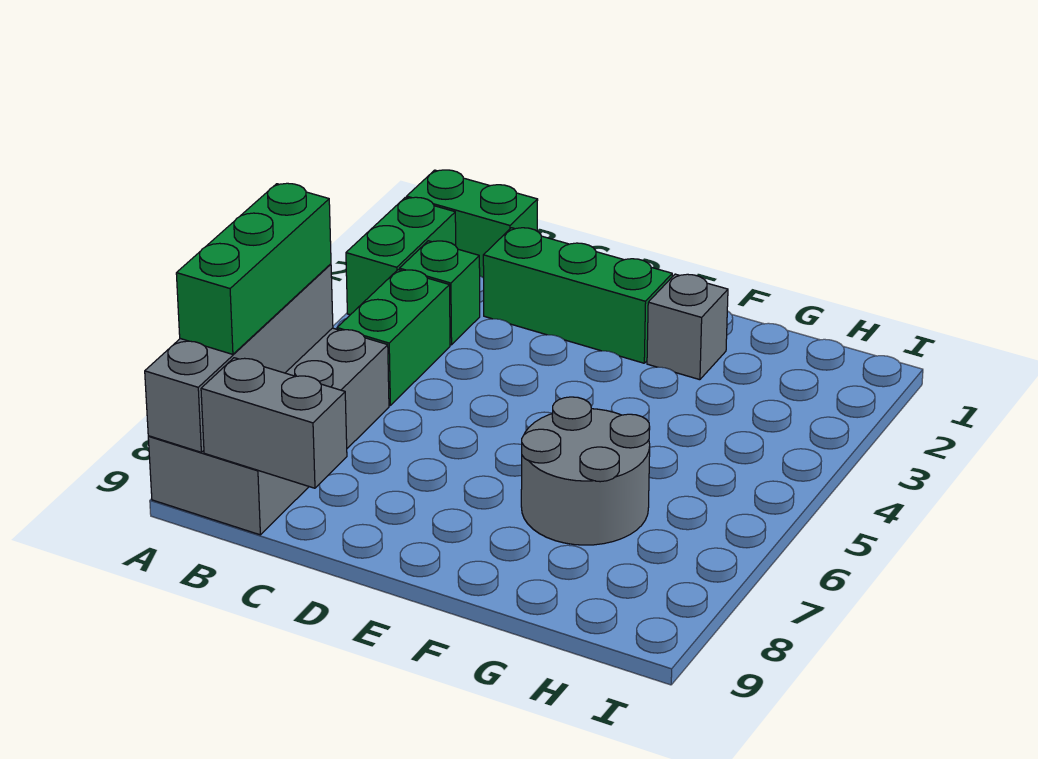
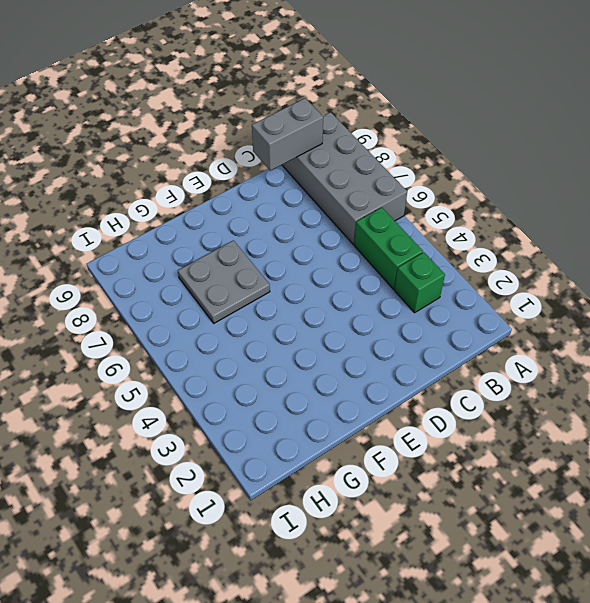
grey 2x2 plate [178,240,270,323] -> grey 2x2 round brick [521,397,650,545]
none -> green 1x2 brick [407,170,538,278]
none -> green 1x2 brick [346,197,456,315]

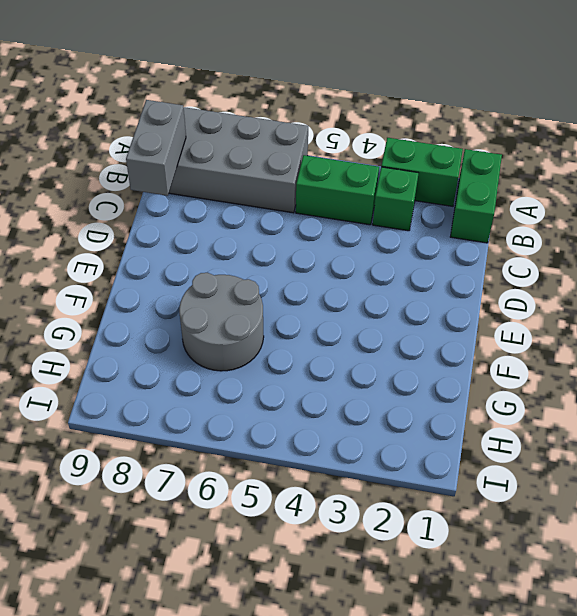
none -> green 1x3 brick [483,228,672,363]
none -> grey 1x1 brick [647,274,728,380]

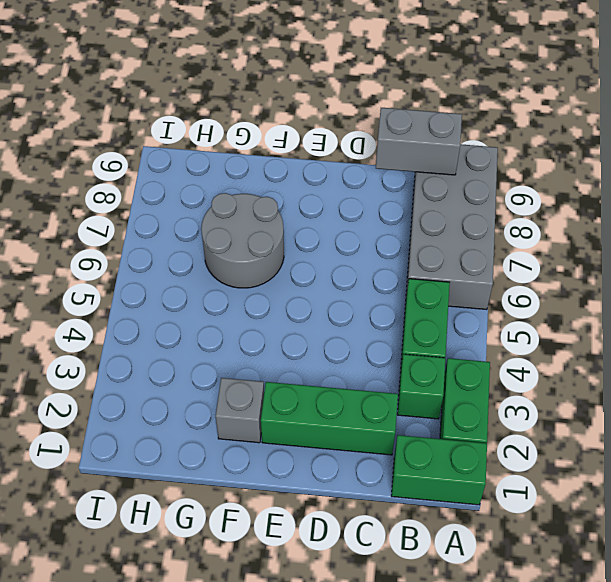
none -> grey 1x4 brick [145,264,333,452]
none -> green 1x3 brick [176,183,331,354]

